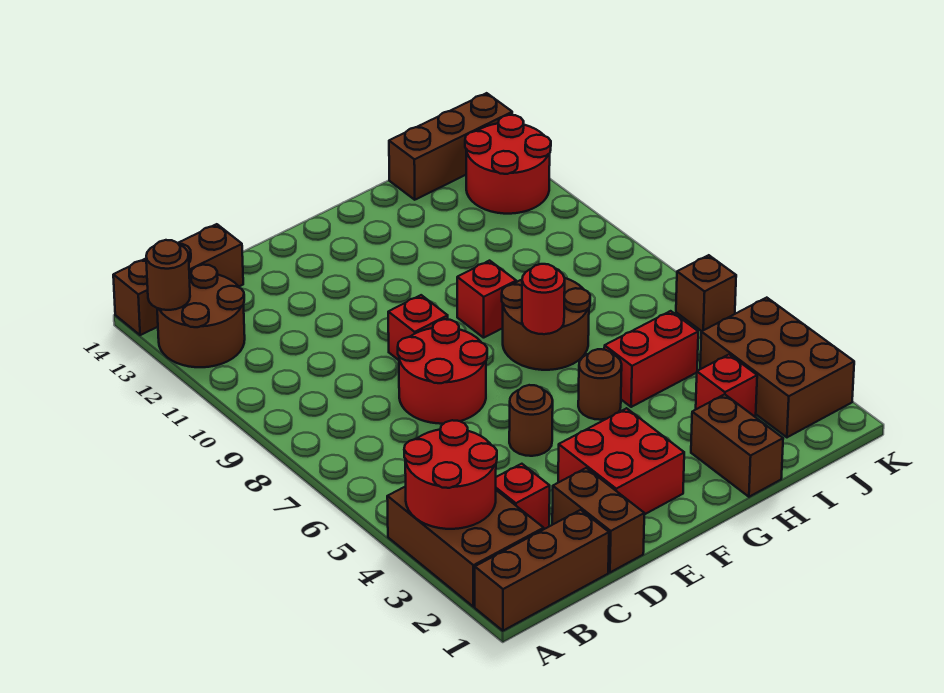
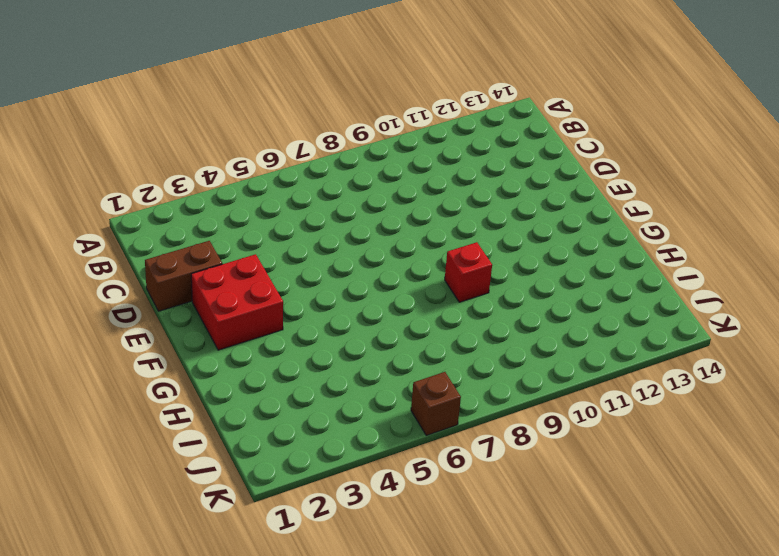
none -> brown 1x3 brick [475,510,609,631]
none -> brown 2x3 brick [387,486,544,607]
none -> brown 2x2 round brick [157,265,245,367]

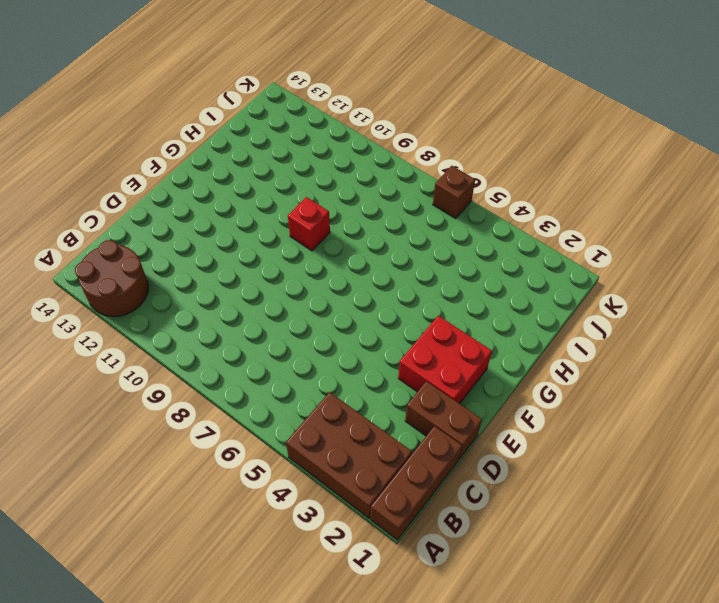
none -> brown 1x3 brick [113,224,243,335]
none -> red 1x1 brick [496,464,550,529]
none -> red 2x2 round brick [398,319,487,424]

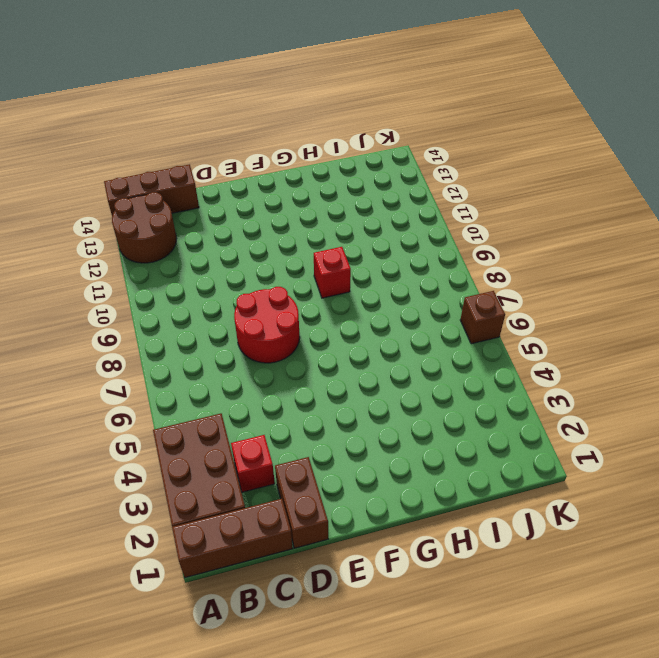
none -> red 2x2 brick [558,408,684,515]
none -> brown 1x1 round brick [509,385,553,456]
none -> red 1x1 brick [388,295,448,360]

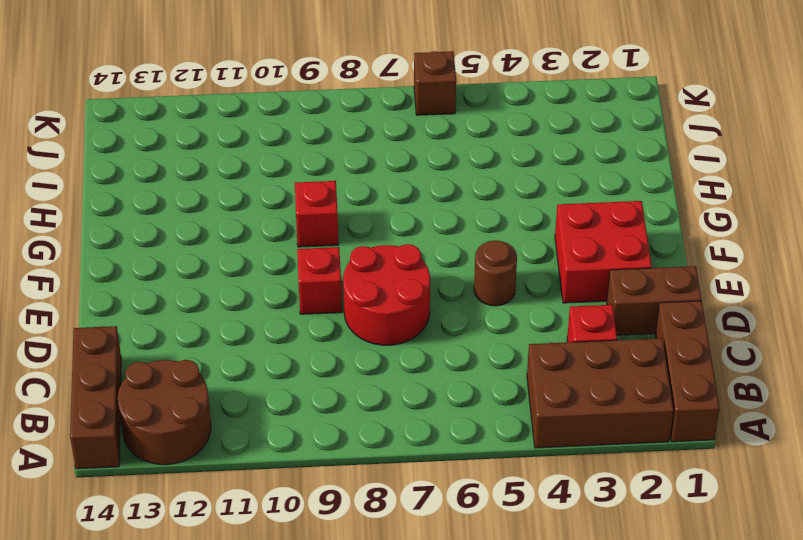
none -> brown 1x1 round brick [578,349,622,420]
none -> brown 2x2 round brick [502,268,590,370]
none -> brown 1x2 brick [691,394,783,497]

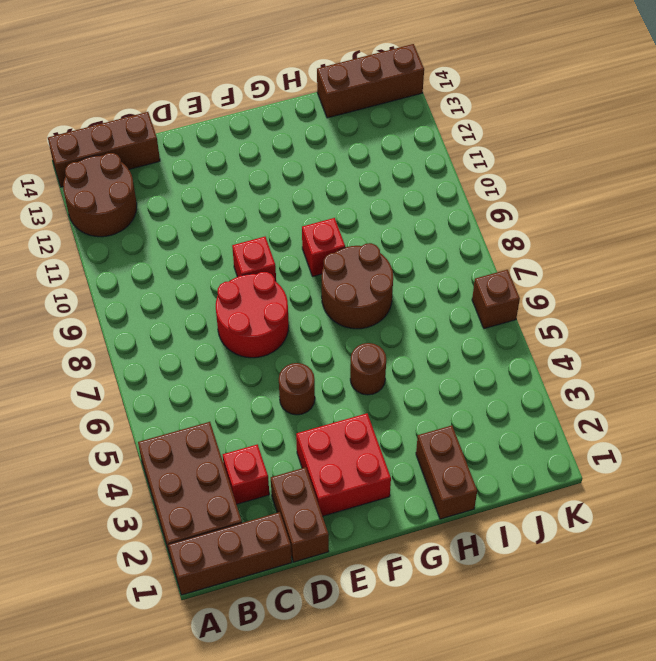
none -> red 1x2 brick [604,311,698,407]
none -> red 1x1 brick [696,354,757,417]
none -> brown 2x3 brick [700,298,854,437]

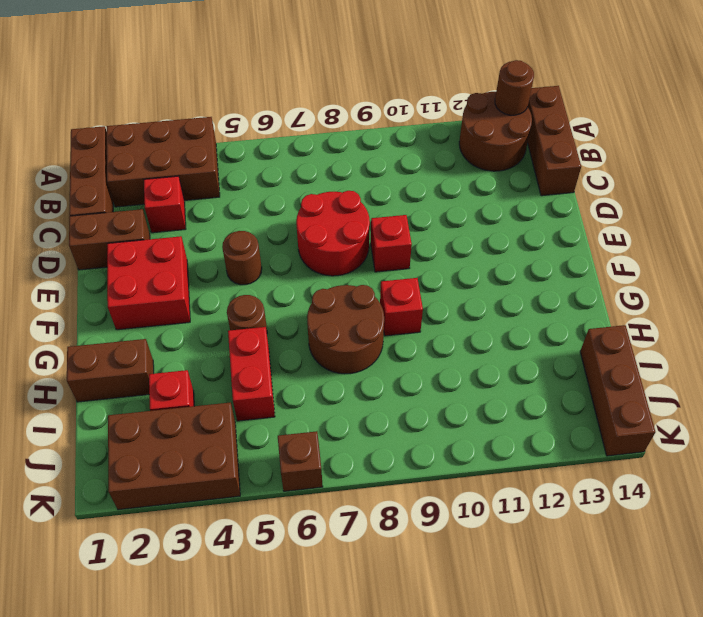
none -> red 2x2 round brick [465,115,551,214]
none -> red 2x2 round brick [404,420,497,529]
none -> red 1x1 round brick [522,264,565,334]

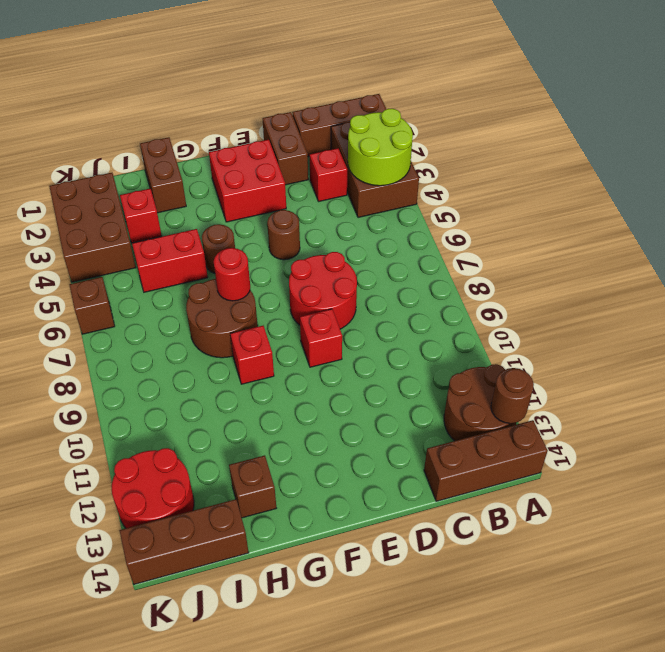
lime 2x2 round brick [348,109,413,186] -> red 2x2 round brick [404,420,497,529]
brown 1x1 brick [229,455,276,518] -> none

